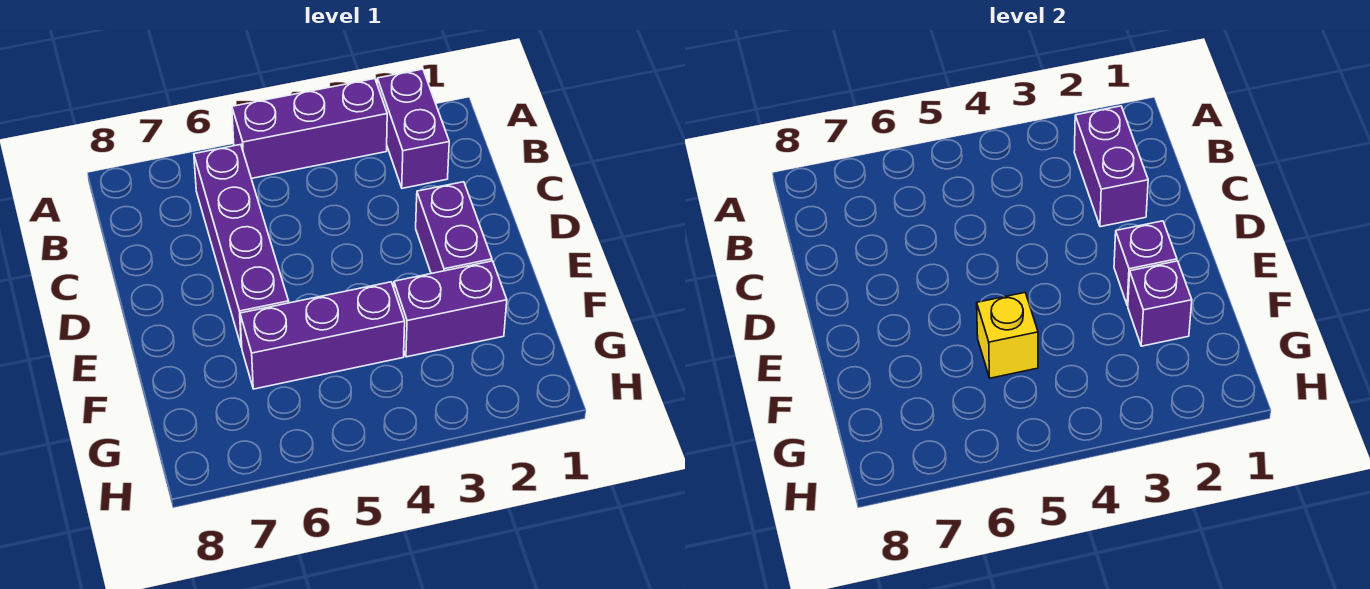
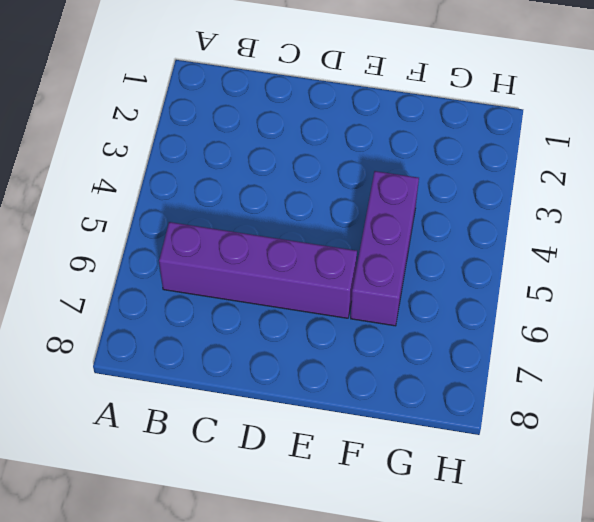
none -> purple 1x2 brick [377,69,449,188]
none -> purple 1x3 brick [232,79,387,179]

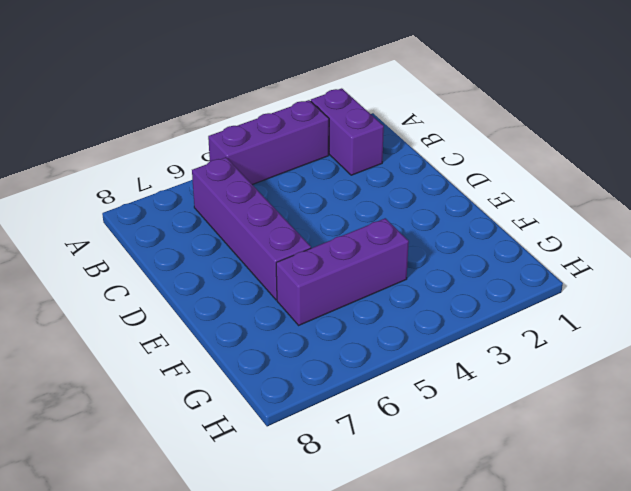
none -> purple 1x2 brick [416,182,492,274]
none -> purple 1x2 brick [394,261,507,357]

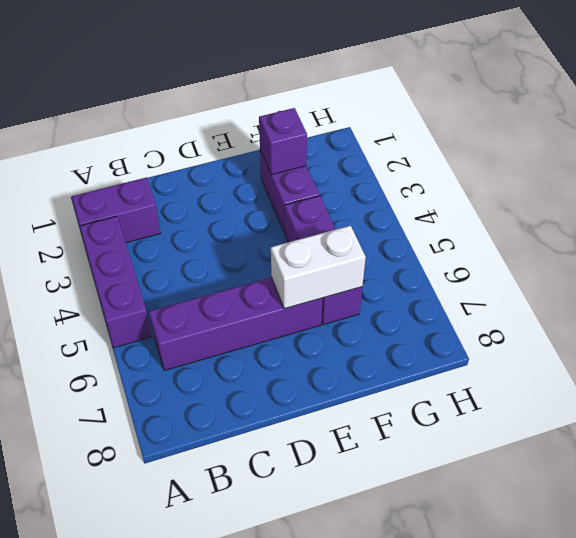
white 1x2 brick [271,226,366,309] -> none
none -> purple 1x2 brick [416,182,492,274]
none -> purple 1x2 brick [1074,106,1148,227]

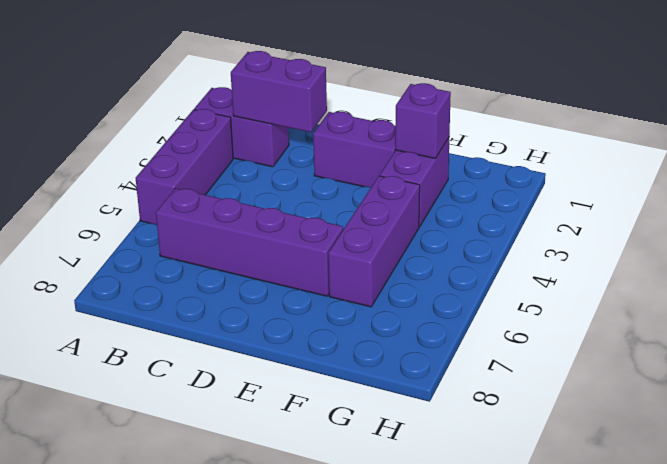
none -> purple 1x1 brick [1114,221,1177,306]
none -> yellow 1x1 brick [977,293,1038,378]

